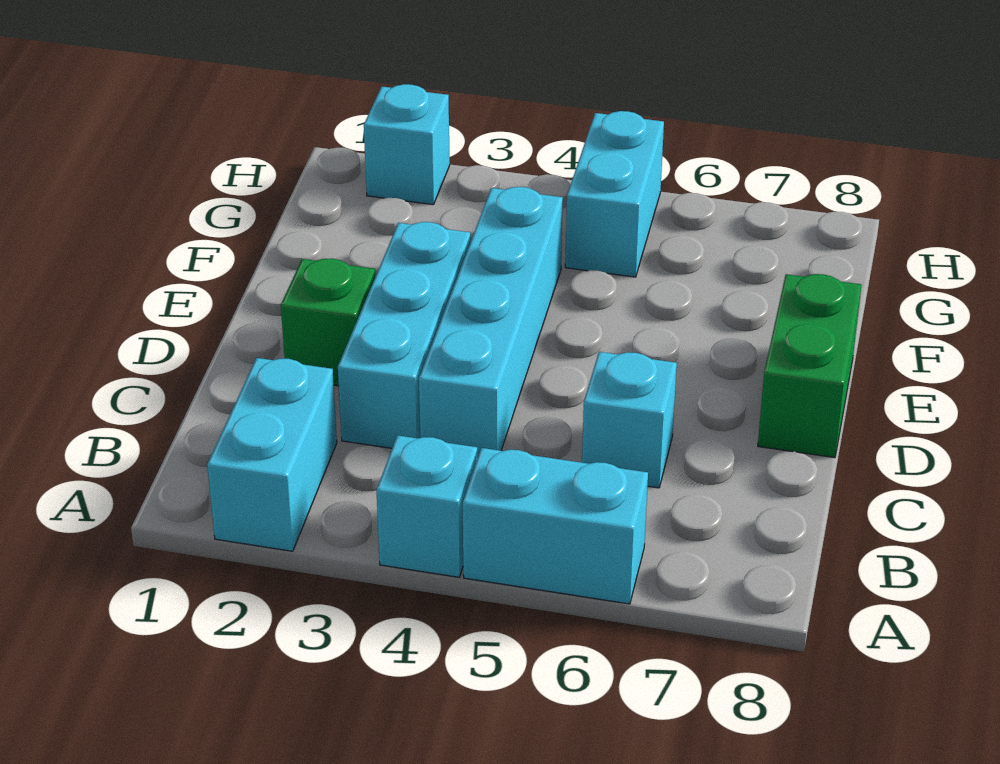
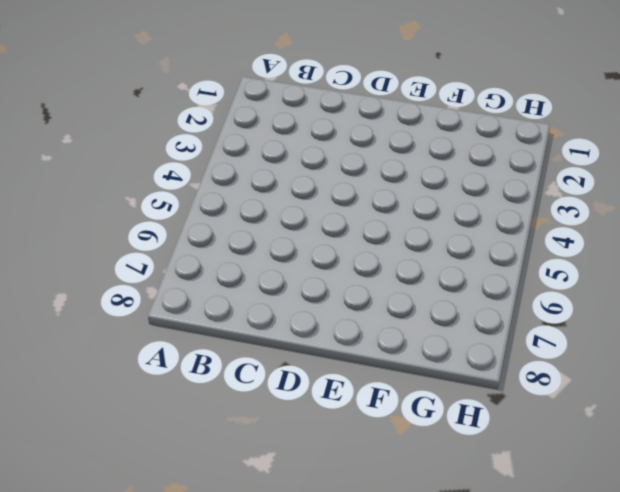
none -> cyan 1x2 brick [207,358,337,551]
none -> cyan 1x1 brick [376,435,477,577]

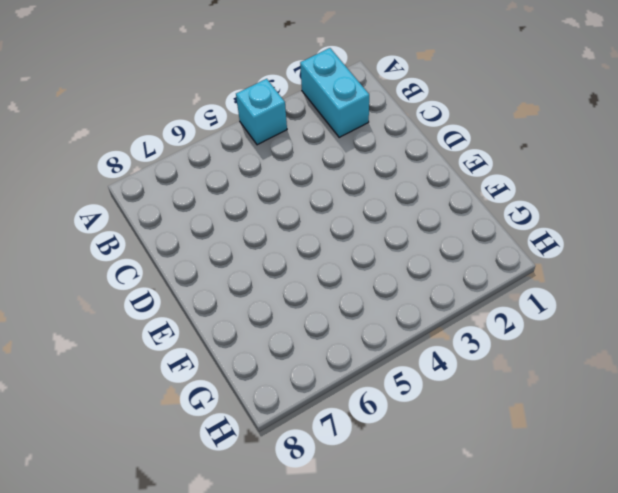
none -> cyan 1x2 brick [463,448,648,604]
none -> cyan 1x3 brick [338,222,471,448]

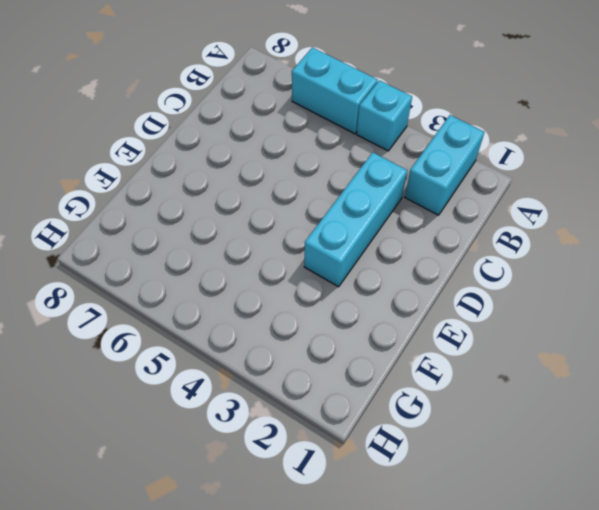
none -> cyan 1x4 brick [419,187,563,458]
none -> cyan 1x1 brick [582,352,677,488]

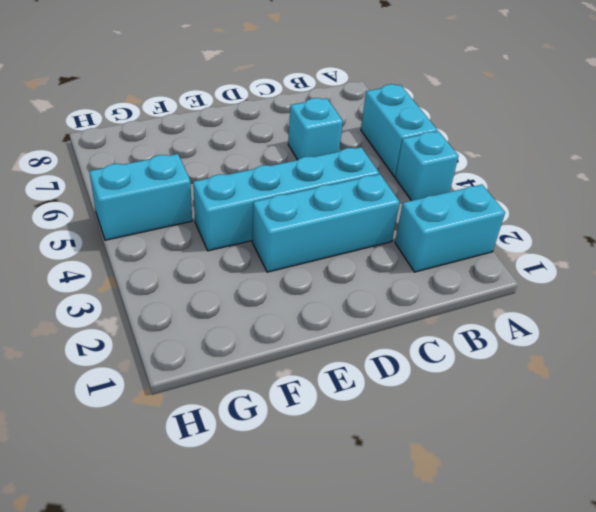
none -> green 1x1 brick [281,259,375,386]
none -> green 1x2 brick [758,274,861,458]

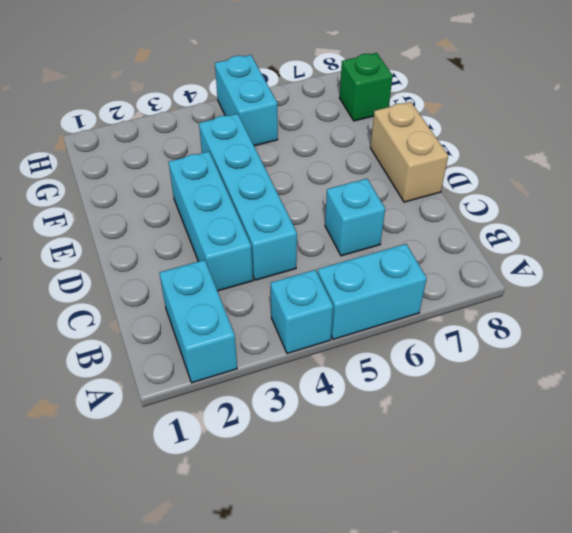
tan 1x2 brick [370,102,448,202] -> green 1x2 brick [758,274,861,458]
green 1x1 brick [339,53,393,121] -> green 1x1 brick moved to [281,259,375,386]
none -> cyan 1x1 brick [364,84,450,205]

